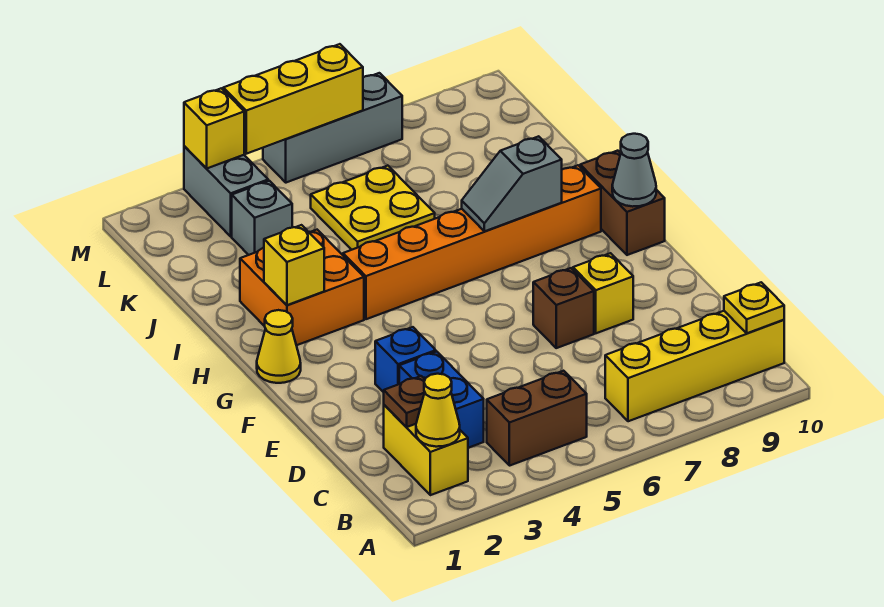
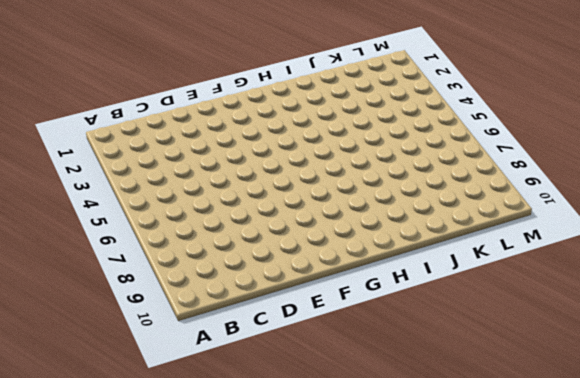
none -> yellow 1x2 brick [384,405,468,495]
none -> brown 1x2 brick [487,371,587,466]
none -> yellow 1x4 brick [605,311,784,421]

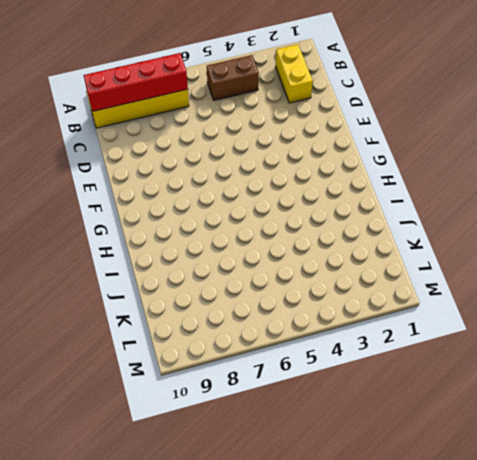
red 1x4 brick [84,53,188,112] -> yellow 1x1 plate [724,282,784,333]
none -> blue 1x2 brick [399,351,484,448]
none -> blue 1x1 brick [375,327,436,392]
none -> brown 1x1 brick [533,268,594,348]

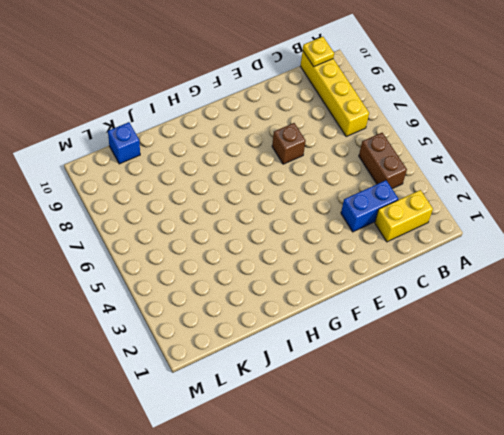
blue 1x1 brick [108,122,140,164] -> blue 1x1 brick moved to [375,327,436,392]
none -> yellow 1x1 brick [573,253,633,333]
none -> yellow 1x1 cone [257,310,301,383]
none -> brown 1x2 brick [580,151,665,255]

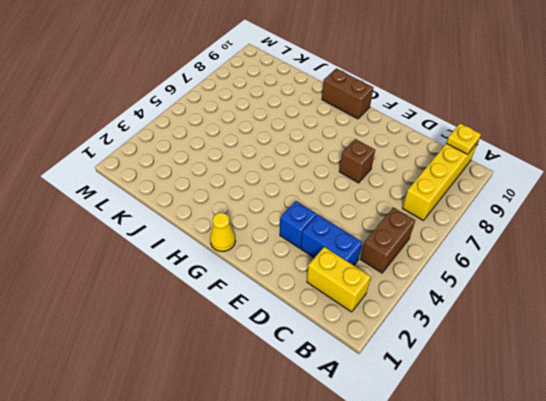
none -> yellow 1x1 brick [573,253,633,333]
none -> orange 2x2 brick [240,230,364,345]
none -> orange 1x6 brick [343,165,601,319]

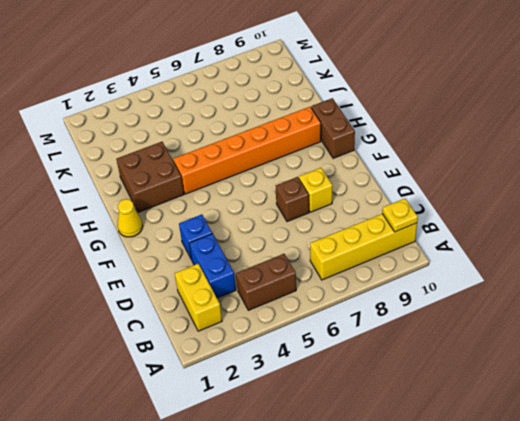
brown 2x2 brick [116,142,184,212] -> orange 2x2 brick [240,230,364,345]
none -> yellow 2x2 plate [311,165,435,250]
none -> grey 1x1 brick [232,181,292,255]
none -> grey 1x2 brick [184,146,268,236]

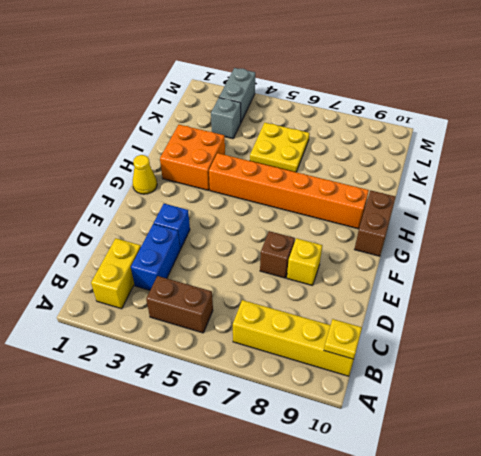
none -> grey 1x3 brick [263,73,402,183]
none -> yellow 1x1 cone [416,374,460,447]
none -> brown 1x1 plate [384,376,425,427]

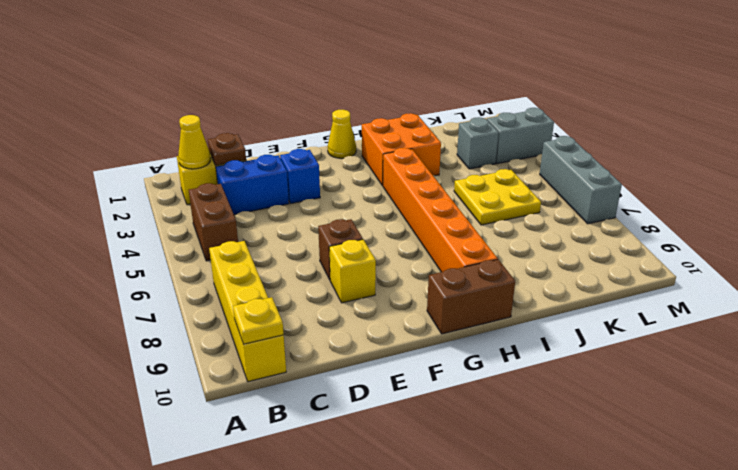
none -> grey 1x1 cone [612,134,656,207]
none -> yellow 1x1 brick [264,225,324,305]
none -> grey 1x2 slope [462,136,562,231]

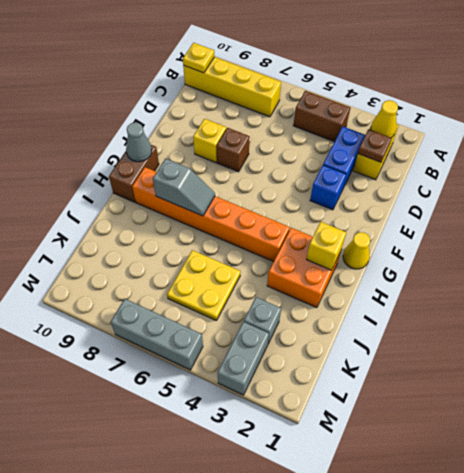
none -> yellow 1x1 brick [184,88,244,168]
none -> yellow 1x3 brick [223,44,363,154]

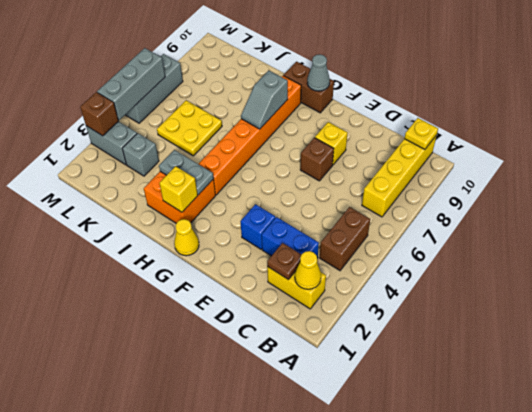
grey 1x2 plate [159,150,214,195] -> none
brown 1x1 brick [80,92,118,136] -> yellow 1x1 brick [184,88,244,168]
grey 1x3 brick [97,48,165,120] -> yellow 1x3 brick [223,44,363,154]

